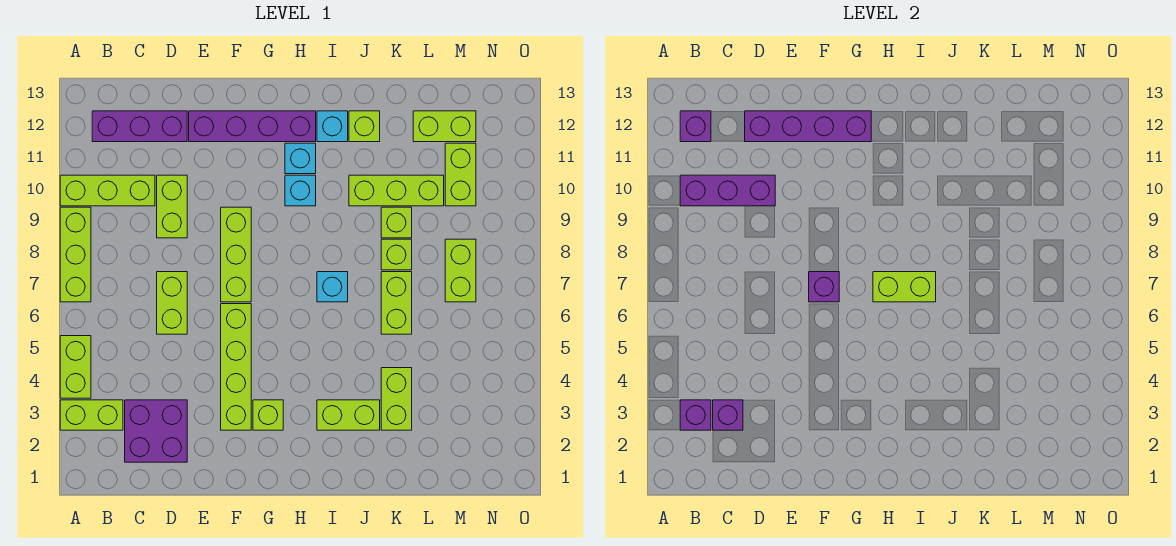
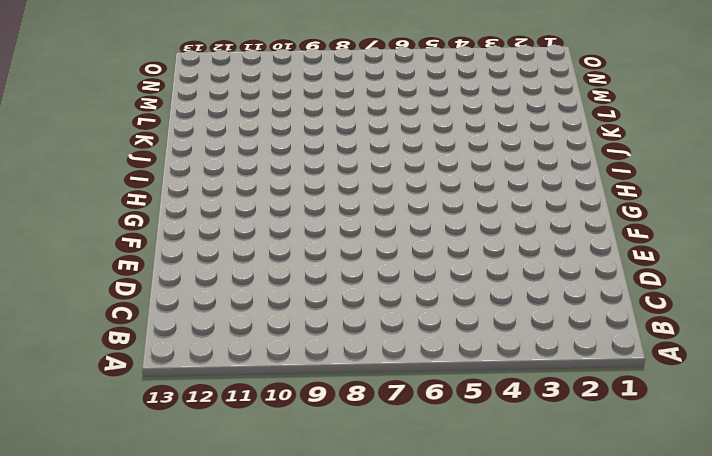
none -> lime 1x2 brick [60,400,123,430]
none -> lime 1x2 brick [60,336,91,398]
none -> lime 1x3 brick [60,207,91,302]
none -> lime 1x3 brick [60,175,155,206]

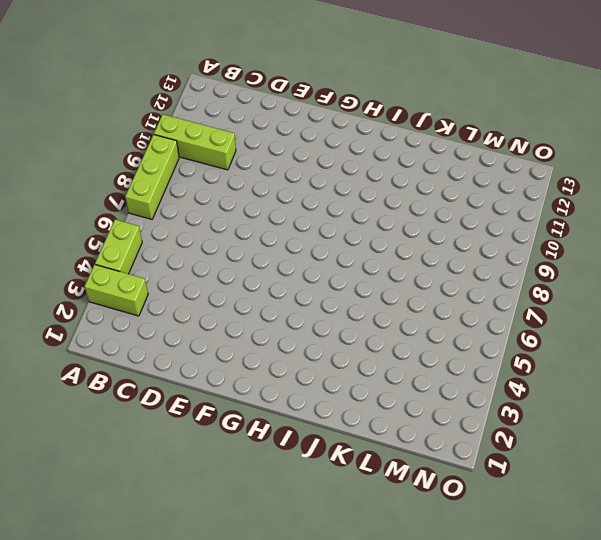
none -> purple 1x3 brick [92,111,187,142]
none -> purple 2x2 brick [125,400,187,462]
none -> lime 1x2 brick [157,272,187,334]
none -> lime 1x2 brick [157,175,187,238]

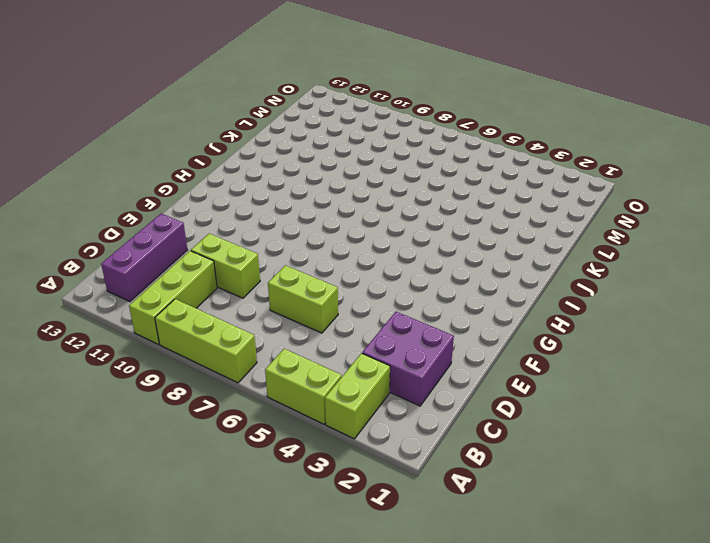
none -> purple 1x4 brick [189,111,316,142]
none -> lime 1x4 brick [221,304,251,430]
none -> lime 1x3 brick [221,207,251,302]
none -> lime 1x1 brick [253,400,283,430]

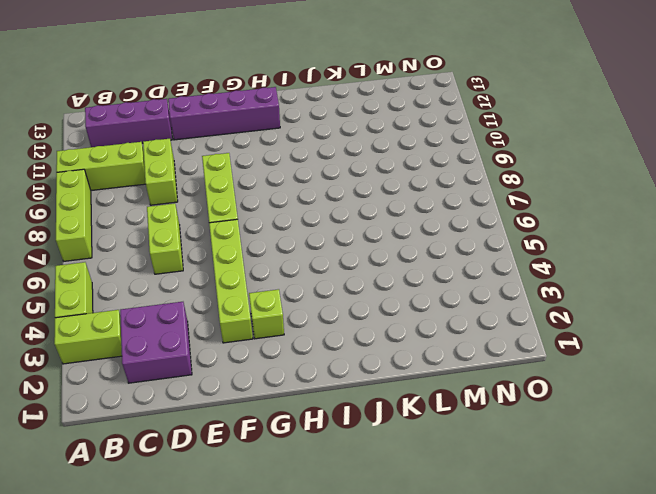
none -> cyan 1x1 brick [285,175,316,206]
none -> cyan 1x1 brick [285,143,316,174]
none -> lime 1x2 brick [317,400,380,430]
none -> cyan 1x1 brick [317,272,348,302]

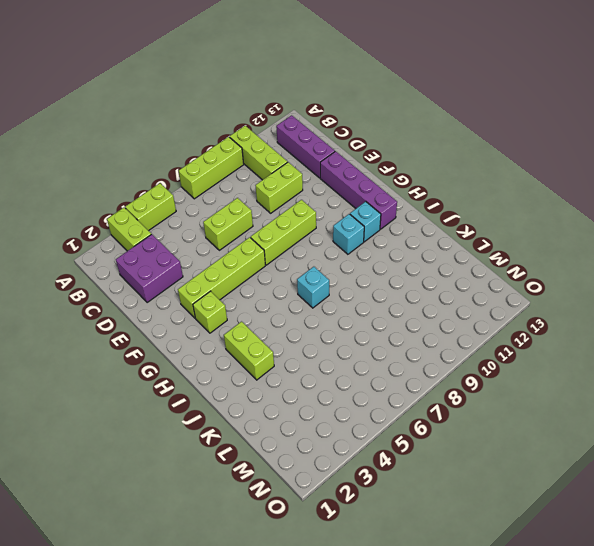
none -> cyan 1x1 brick [317,111,348,142]
none -> lime 1x3 brick [349,175,444,206]
none -> lime 1x1 brick [349,111,380,142]
none -> lime 1x2 brick [381,368,412,430]

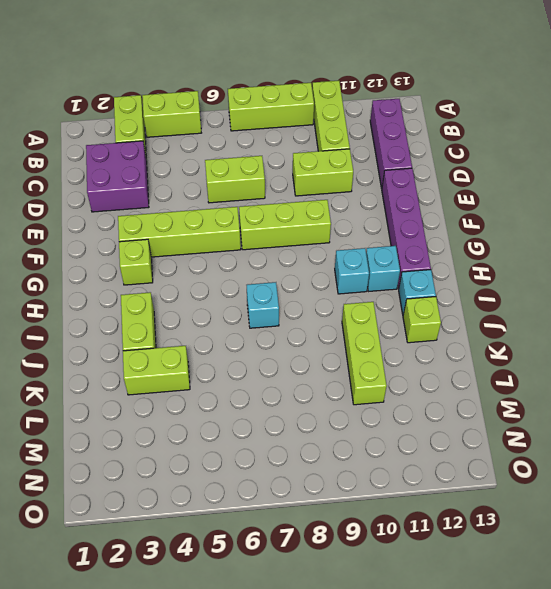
none -> lime 1x2 brick [381,272,412,334]
none -> lime 1x1 brick [381,239,412,270]
none -> lime 1x1 brick [381,207,412,238]
none -> lime 1x2 brick [413,111,476,142]

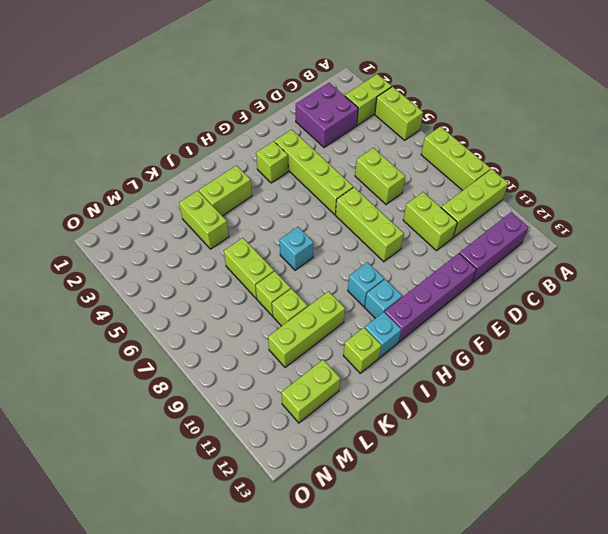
none -> lime 1x2 brick [445,239,476,302]
none -> lime 1x2 brick [445,143,476,206]
none -> purple 1x1 brick [680,400,711,430]
none -> purple 1x3 brick [680,175,775,206]

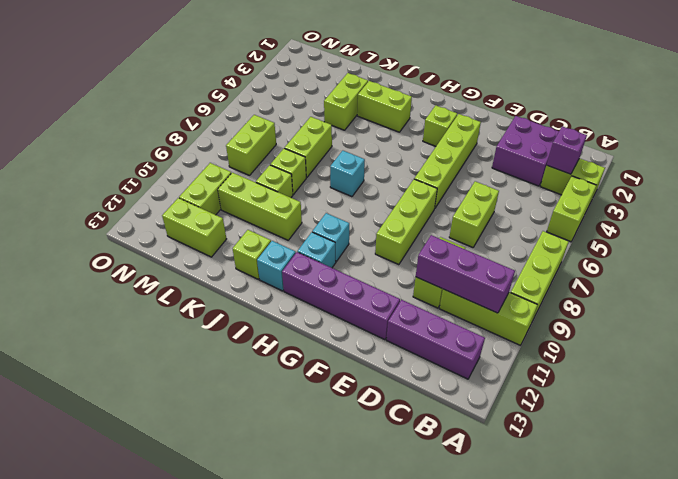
none -> purple 1x1 brick [680,111,711,142]
none -> purple 1x1 brick [713,400,743,430]
none -> purple 1x4 brick [745,111,871,142]
none -> purple 1x1 brick [809,272,839,302]

